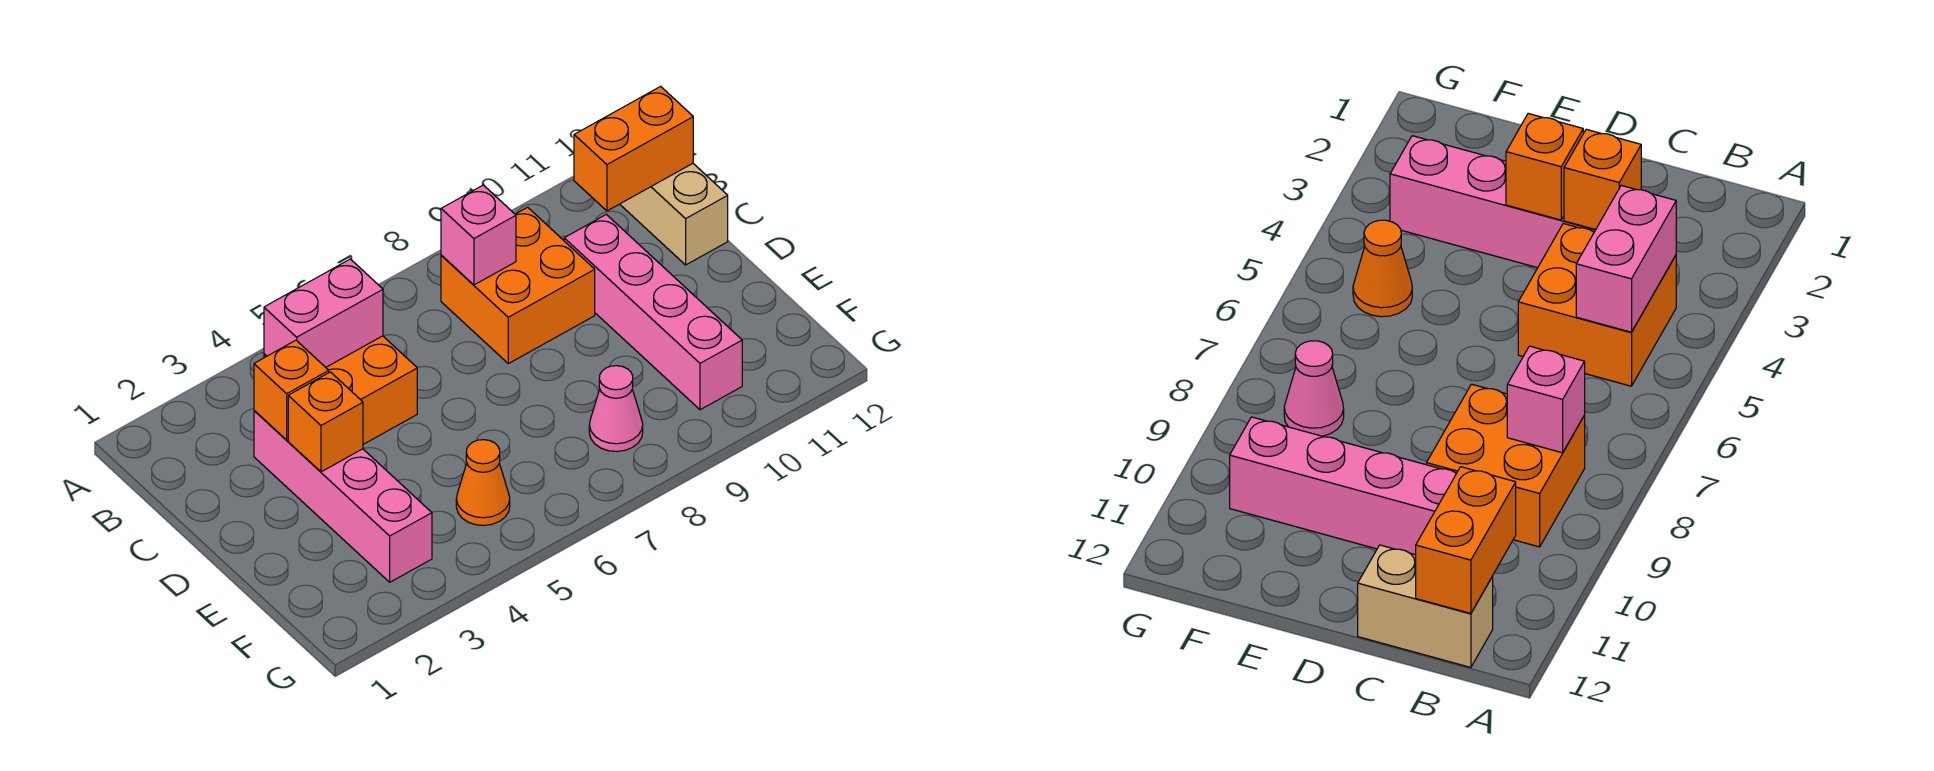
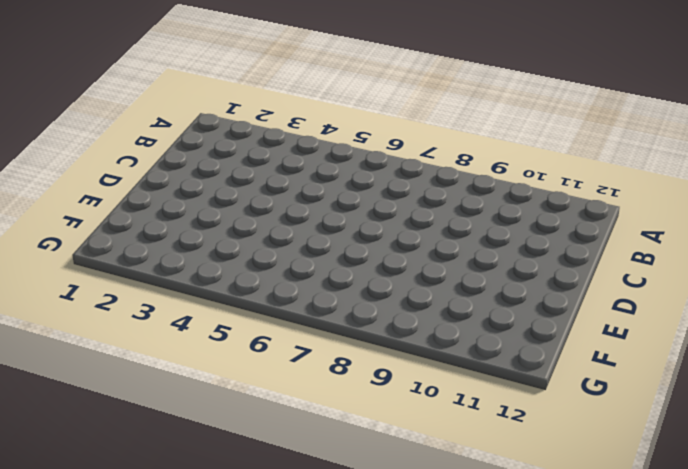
none -> orange 2x2 brick [264,336,417,444]
none -> orange 2x2 brick [441,207,595,364]
none -> tan 1x2 brick [620,164,728,265]

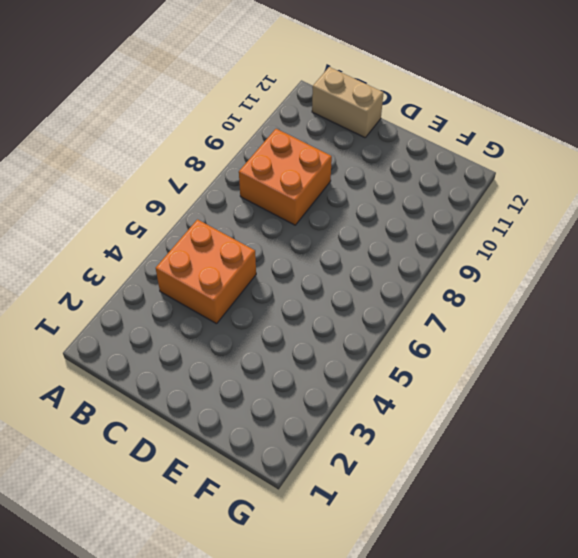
none -> pink 1x4 brick [254,411,432,582]
none -> pink 1x4 brick [564,214,742,410]
none -> orange 1x1 cone [456,440,510,525]

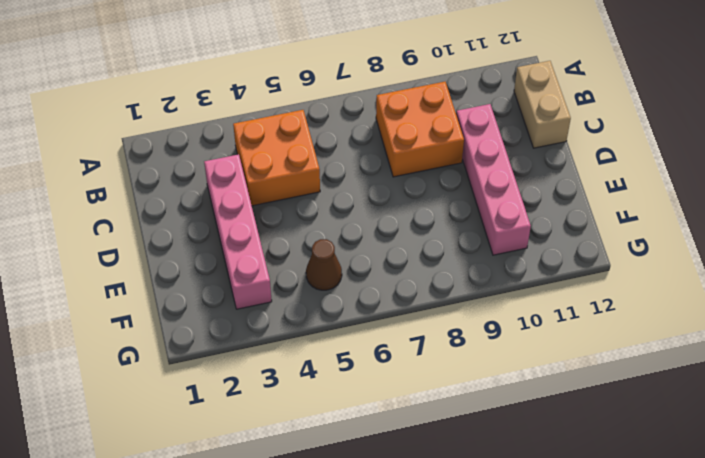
brown 1x1 cone [306,239,342,290] -> orange 1x1 cone [456,440,510,525]
none -> pink 1x1 cone [589,366,643,452]
none -> pink 1x2 brick [264,259,383,367]
none -> pink 1x1 brick [441,185,516,285]

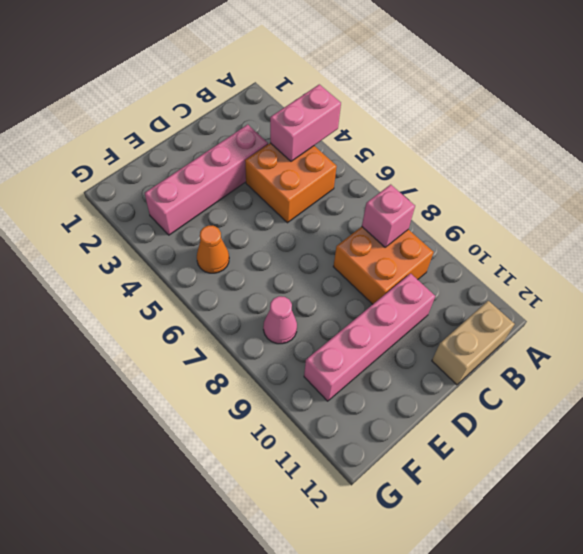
pink 1x2 brick [270,84,341,161] -> pink 1x2 brick turned to [264,259,383,367]
none -> orange 1x2 brick [574,86,693,211]
none -> orange 1x1 brick [254,340,329,440]
none -> orange 1x1 brick [288,372,363,472]

